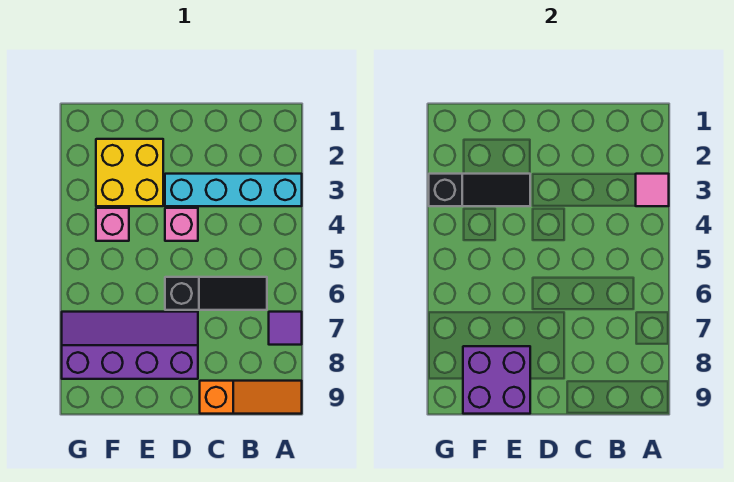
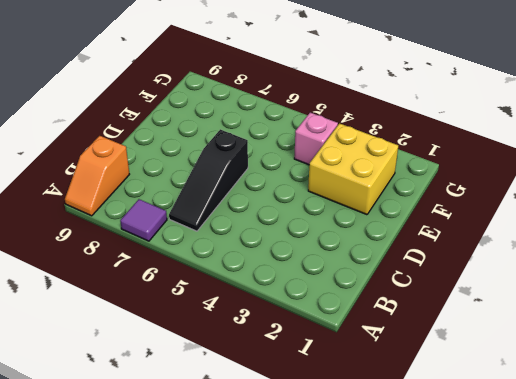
orange 1x2 slope [65,136,130,216] -> orange 1x3 slope [200,381,302,414]
none -> cyan 1x4 brick [165,174,302,206]
none -> pink 1x1 brick [165,208,198,241]

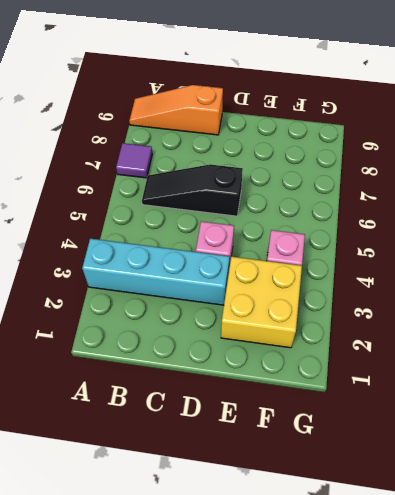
none -> purple 2x4 slope [62,312,198,379]
none -> pink 1x1 tile [636,174,669,206]

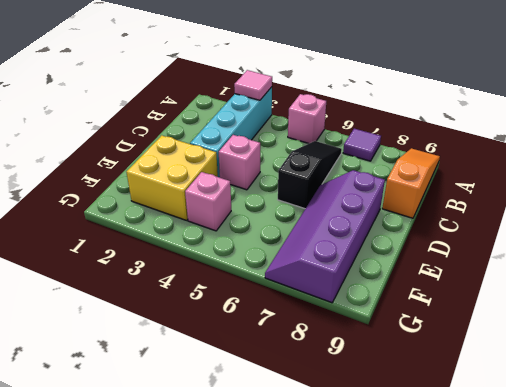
pink 1x1 brick [288,94,326,144] -> none
none -> black 1x3 slope [429,174,530,206]
none -> purple 2x2 brick [463,346,530,414]

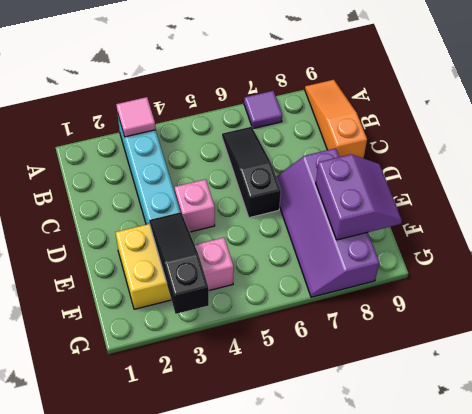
purple 2x2 slope [316,154,402,240] -> purple 2x2 brick [463,346,530,414]

